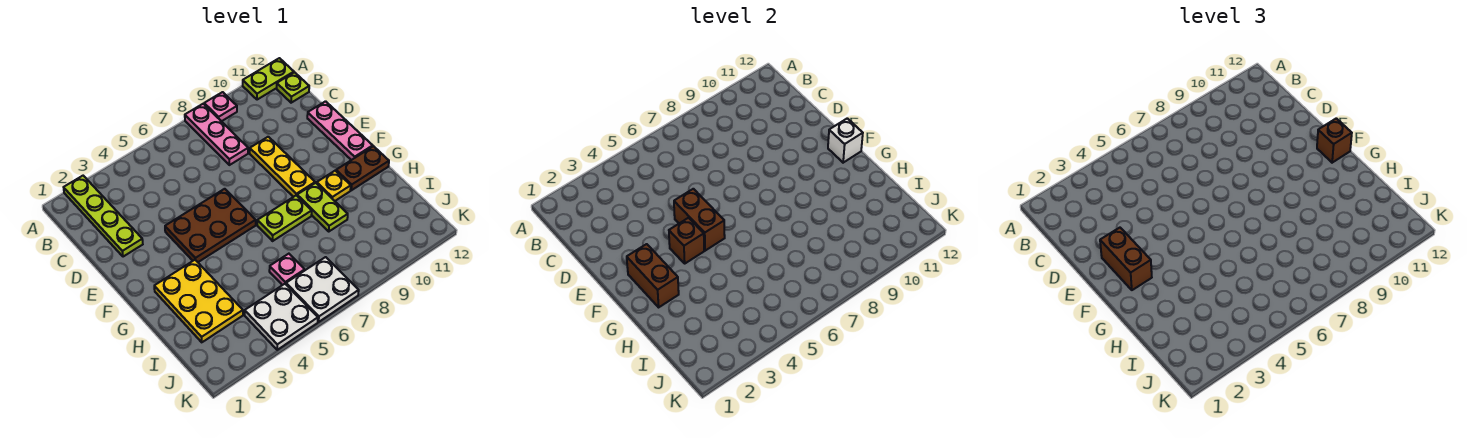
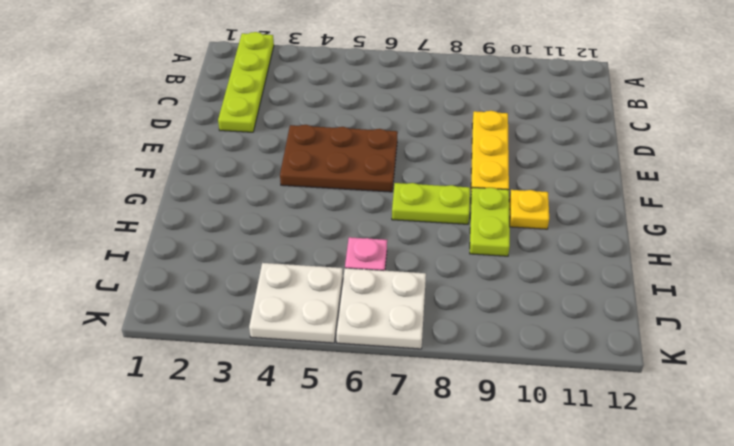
none -> pink 1x3 plate [185,104,248,165]
none -> pink 1x1 plate [204,92,237,121]
none -> lime 1x2 plate [243,58,294,100]

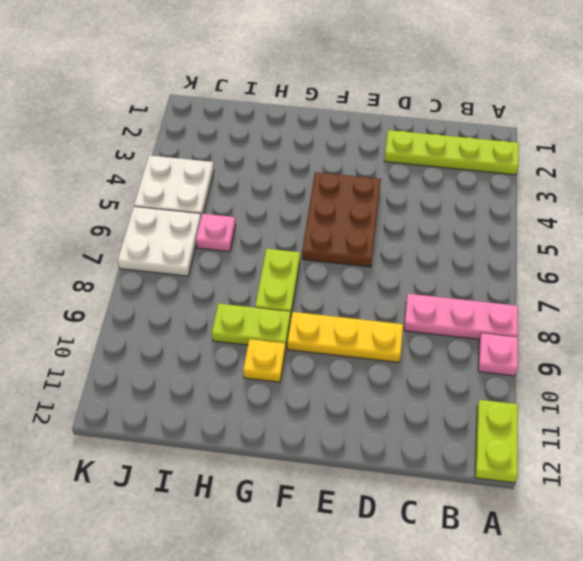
none -> lime 1x1 plate [277,72,309,103]
none -> pink 1x3 plate [307,101,373,160]
none -> yellow 2x3 plate [154,260,243,342]

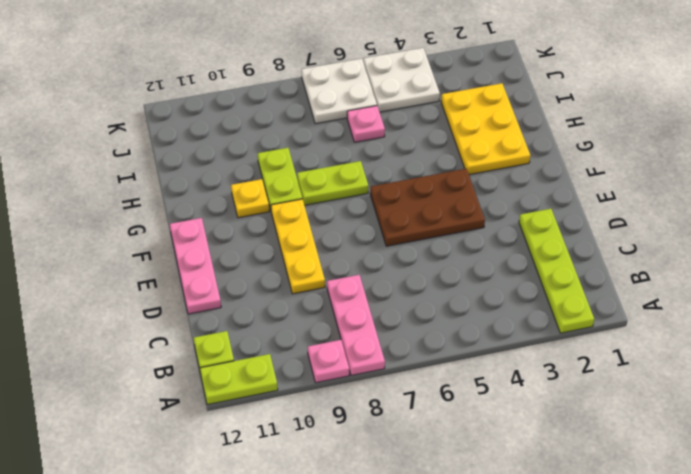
none -> brown 1x2 plate [336,146,389,190]
none -> brown 1x2 brick [674,189,725,251]
none -> brown 1x2 brick [627,244,679,307]

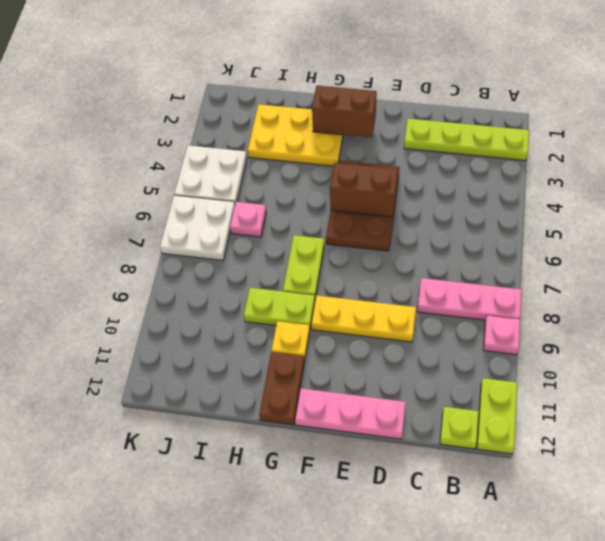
none -> brown 1x1 brick [669,218,704,263]
none -> white 1x1 brick [828,118,863,163]
none -> brown 1x2 brick [1100,228,1152,290]

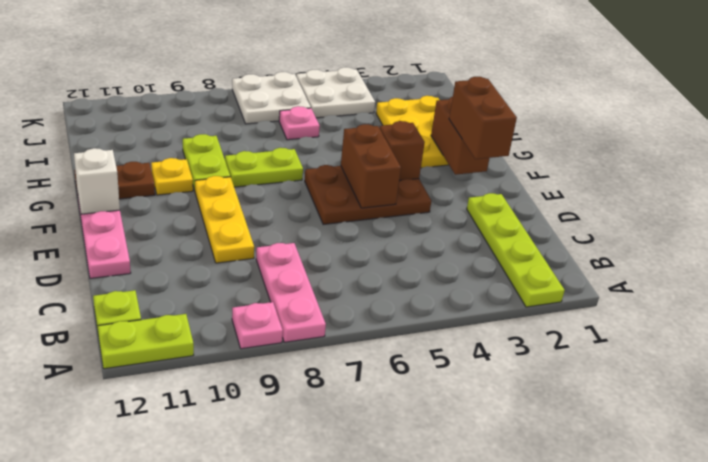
none -> brown 1x1 brick [1317,118,1352,163]

